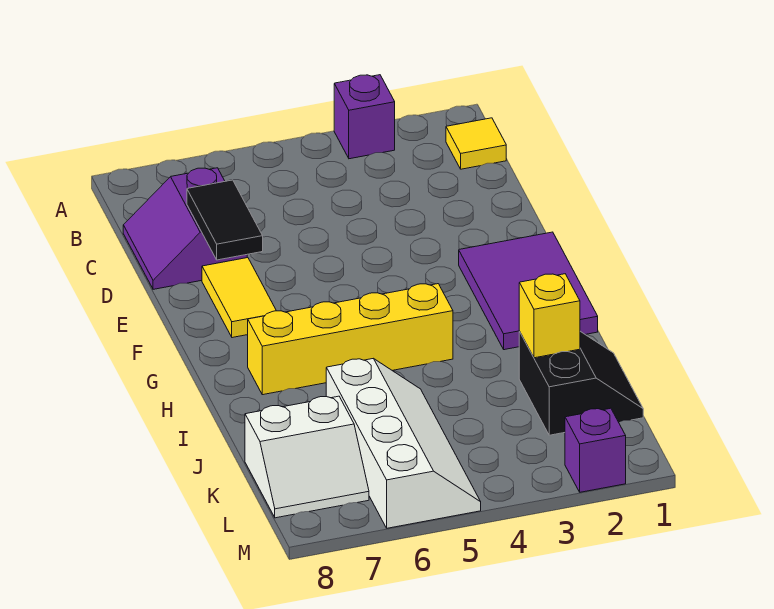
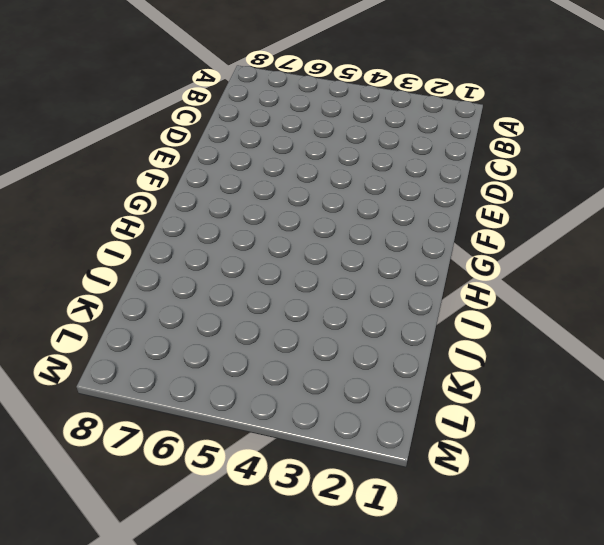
none -> purple 1x1 brick [334,75,395,159]
none -> yellow 1x1 tile [446,118,506,169]
none -> purple 2x2 slope [123,168,247,289]

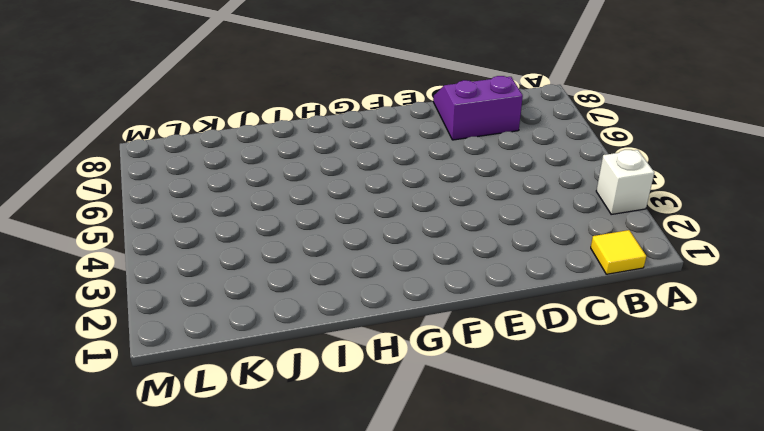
white 1x1 brick [596,150,654,214] -> purple 1x1 brick [334,75,395,159]
none -> yellow 1x2 tile [202,258,276,338]
none -> purple 2x3 tile [459,232,598,350]
none -> yellow 1x4 brick [248,284,453,395]

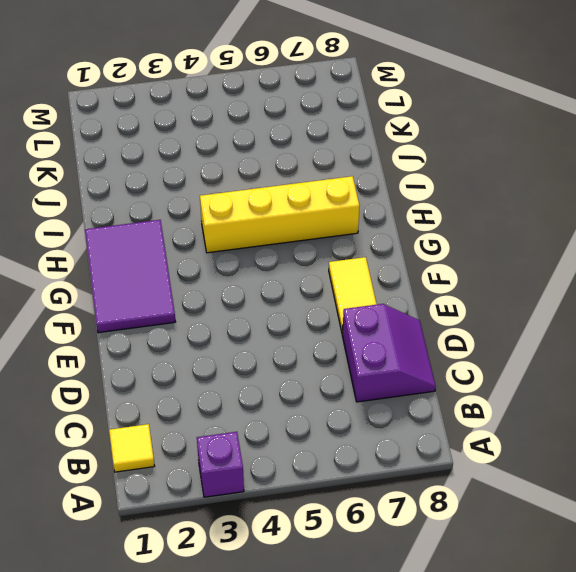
none -> black 2x2 slope [519,331,643,435]
none -> white 2x4 slope [326,358,481,528]
none -> white 2x2 slope [245,396,369,518]

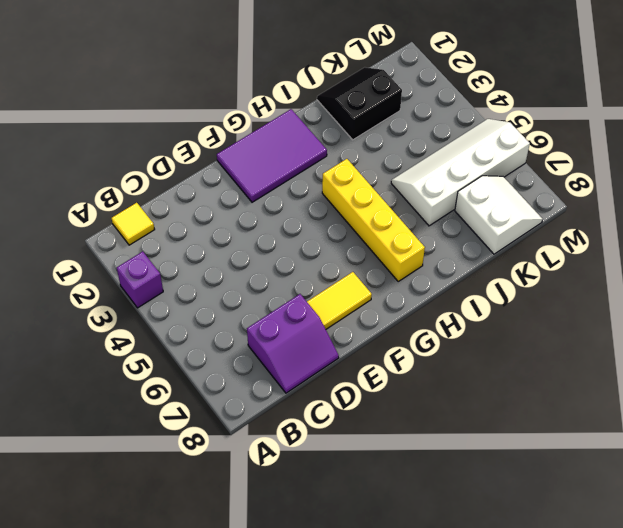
none -> purple 1x1 brick [565,408,626,492]
none -> black 1x2 tile [187,180,263,260]
none -> yellow 1x1 brick [519,274,580,358]

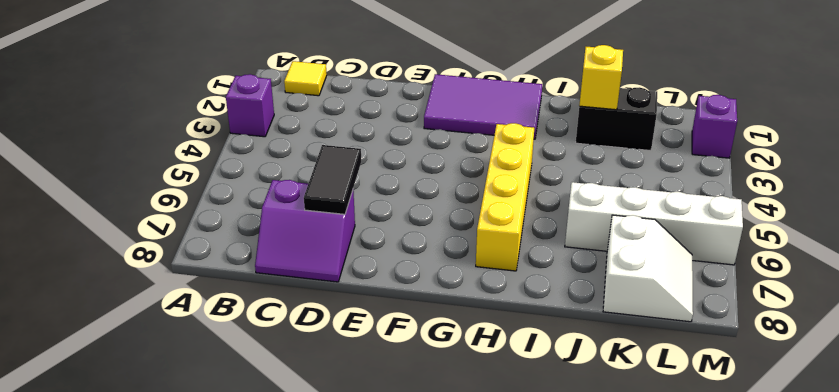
black 1x2 tile [304,145,361,214] -> black 1x2 tile turned to [187,180,263,260]
none -> yellow 1x2 tile [202,258,276,338]

